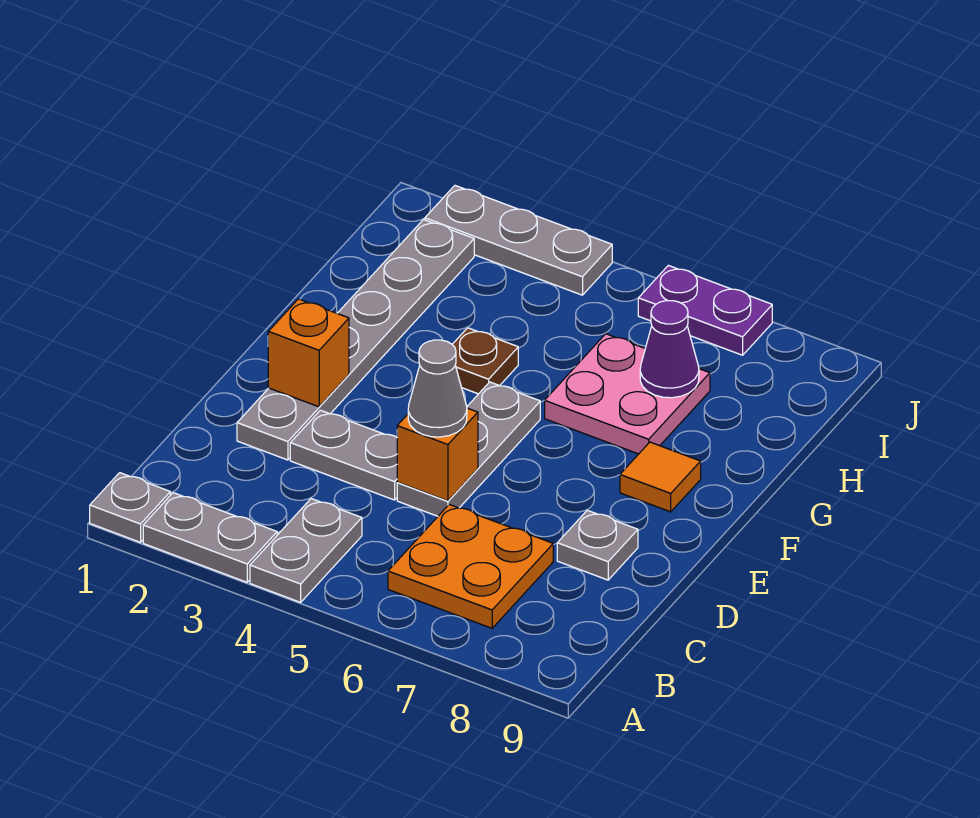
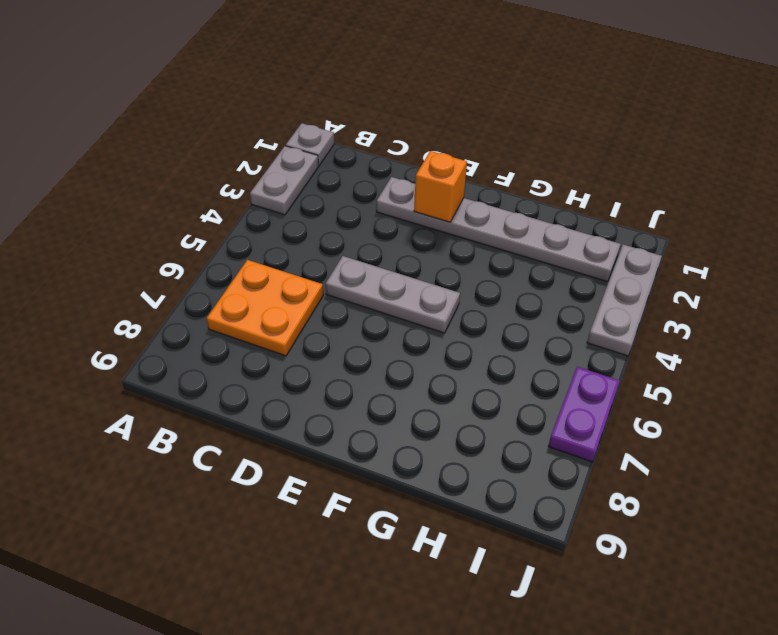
none -> grey 1x2 plate [250,499,362,602]
none -> grey 1x2 plate [290,410,397,500]
none -> grey 1x1 plate [557,510,638,580]

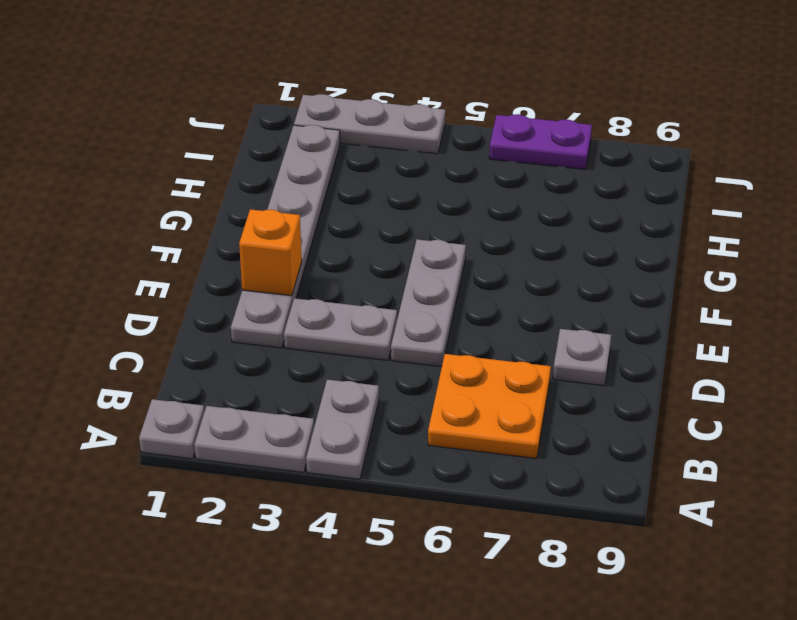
none -> orange 1x1 tile [620,442,701,512]
none -> brown 1x1 plate [452,328,518,394]
none -> pink 2x2 plate [545,334,710,454]

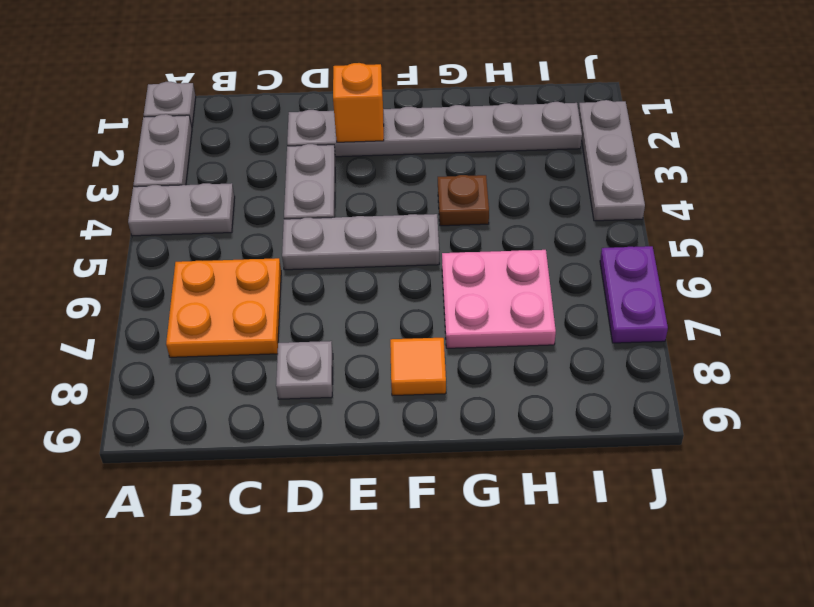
none -> orange 1x1 brick [397,408,478,501]
none -> purple 1x1 cone [640,301,699,398]
none -> grey 1x1 cone [408,340,467,437]

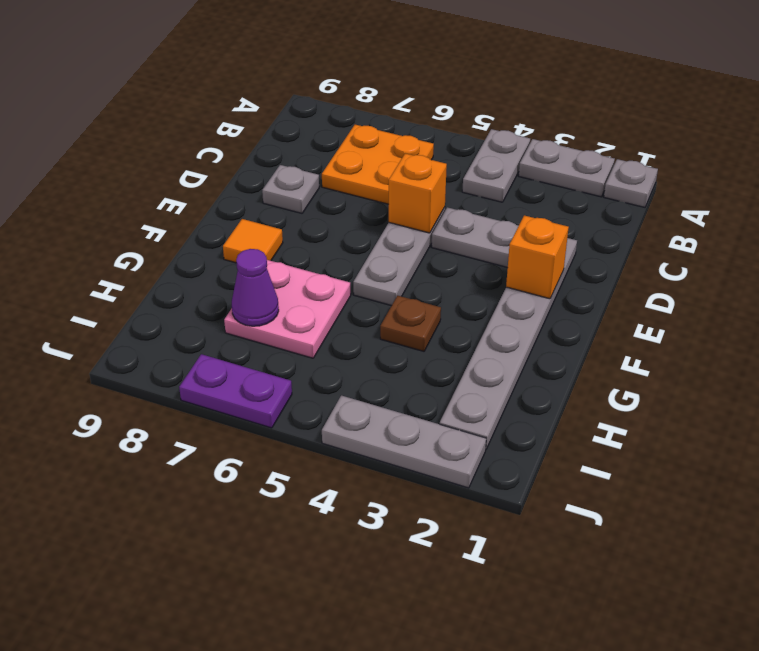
none -> grey 1x1 cone [408,340,467,437]

